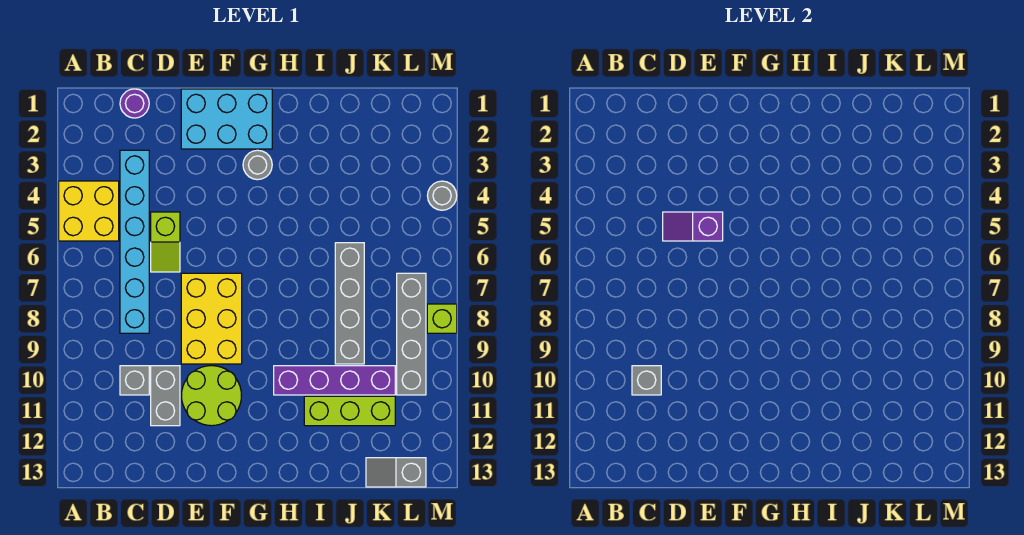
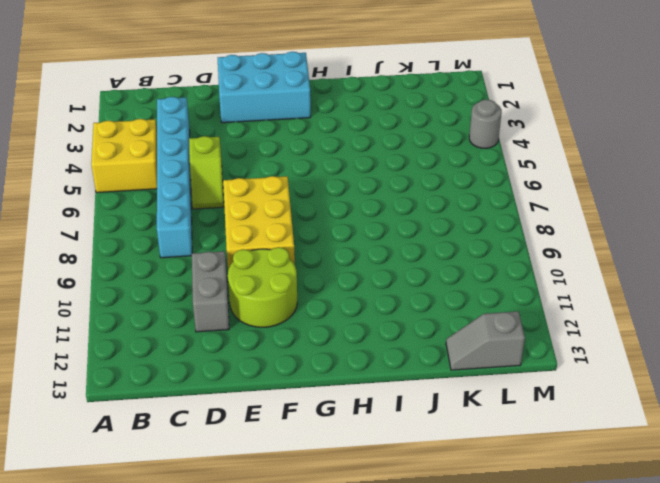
none -> purple 1x1 round brick [120,89,149,118]
none -> grey 1x1 brick [120,366,149,395]
none -> grey 1x1 round brick [243,150,272,180]

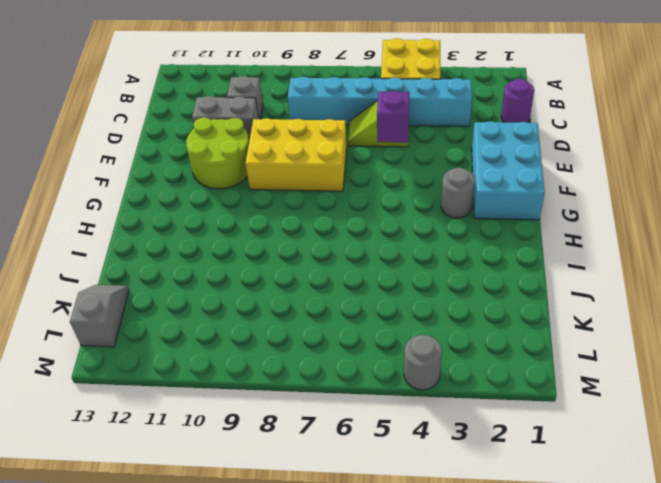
none -> purple 1x4 brick [274,366,395,395]
none -> lime 1x3 brick [304,396,395,426]
none -> grey 1x4 brick [335,243,364,364]

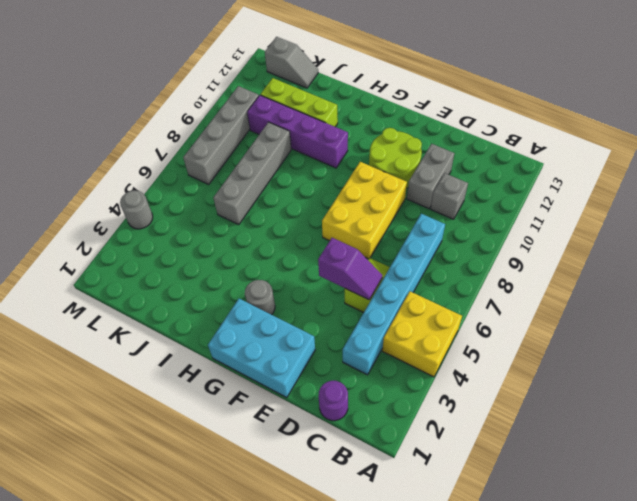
none -> lime 1x1 brick [427,304,457,333]
none -> grey 1x1 brick [632,366,661,395]

